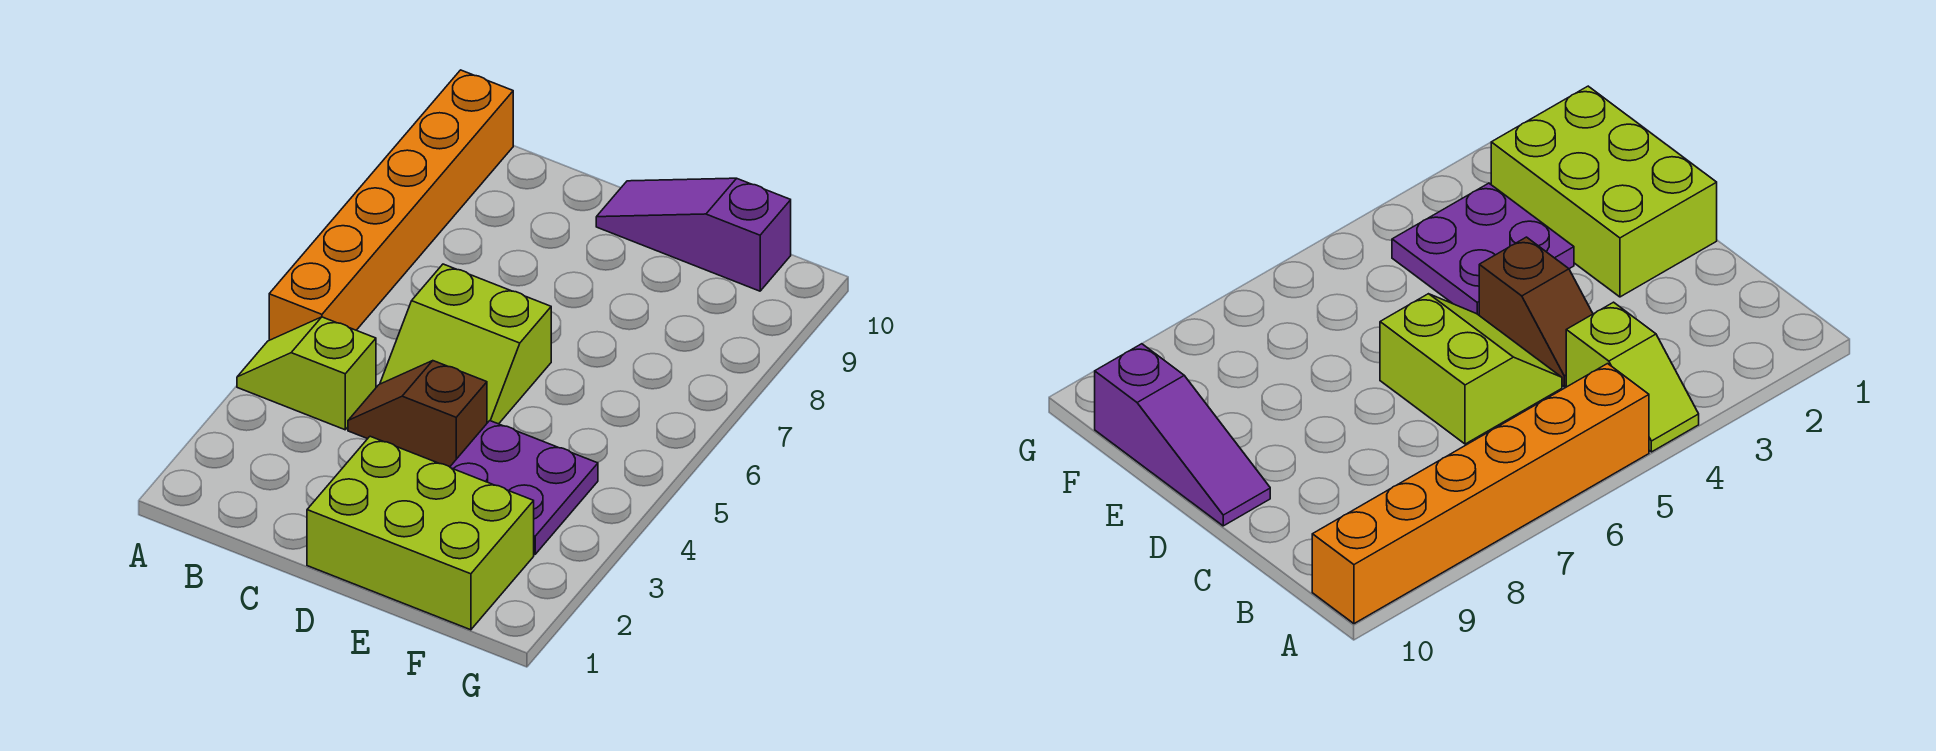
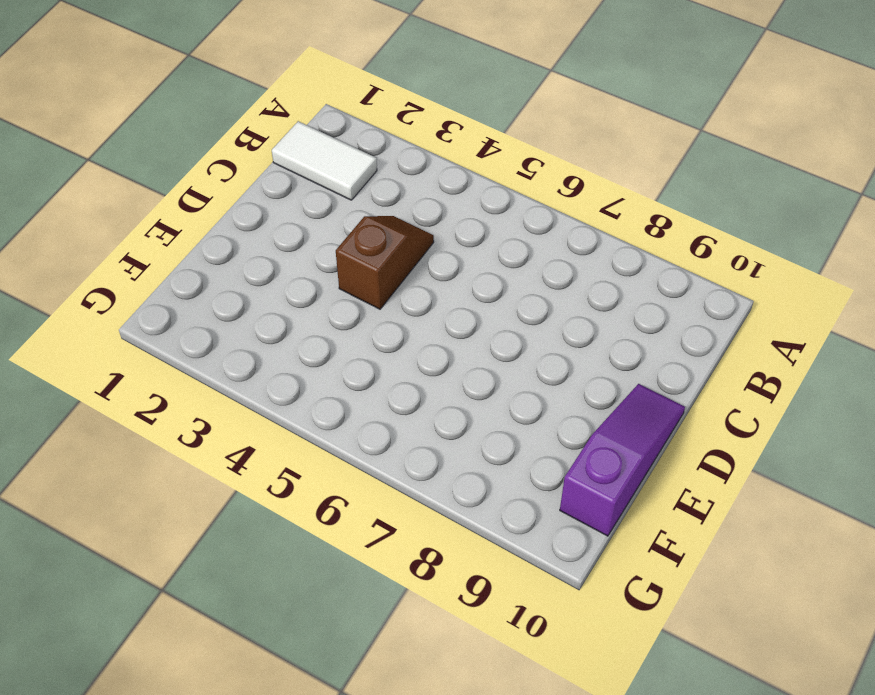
white 1x2 tile [272,121,377,200] -> none
none -> lime 1x2 slope [237,317,376,430]
none -> orange 1x6 brick [269,70,513,340]

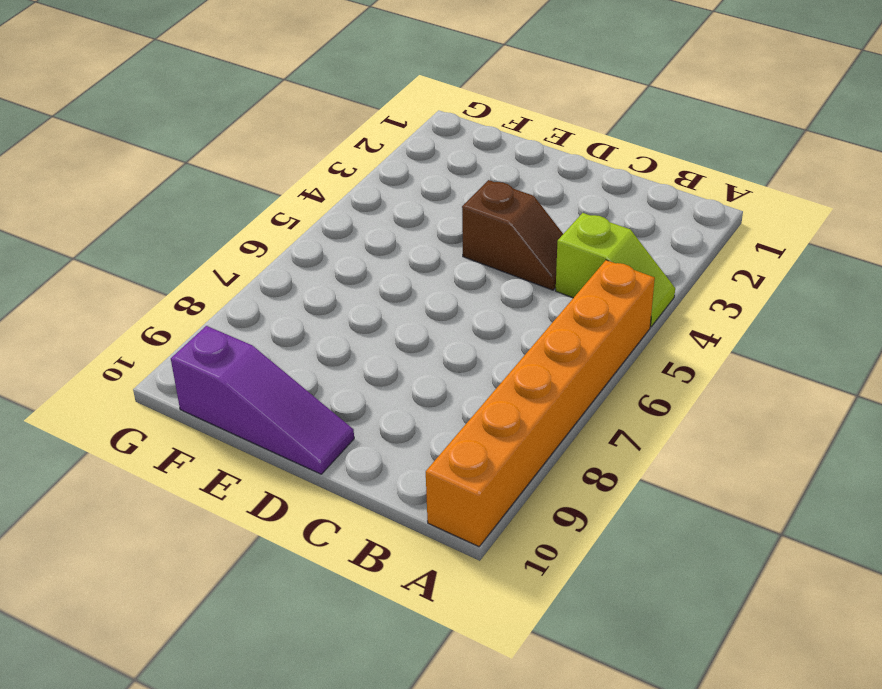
none -> lime 2x2 slope [380,264,551,424]
none -> lime 2x3 brick [307,436,534,630]

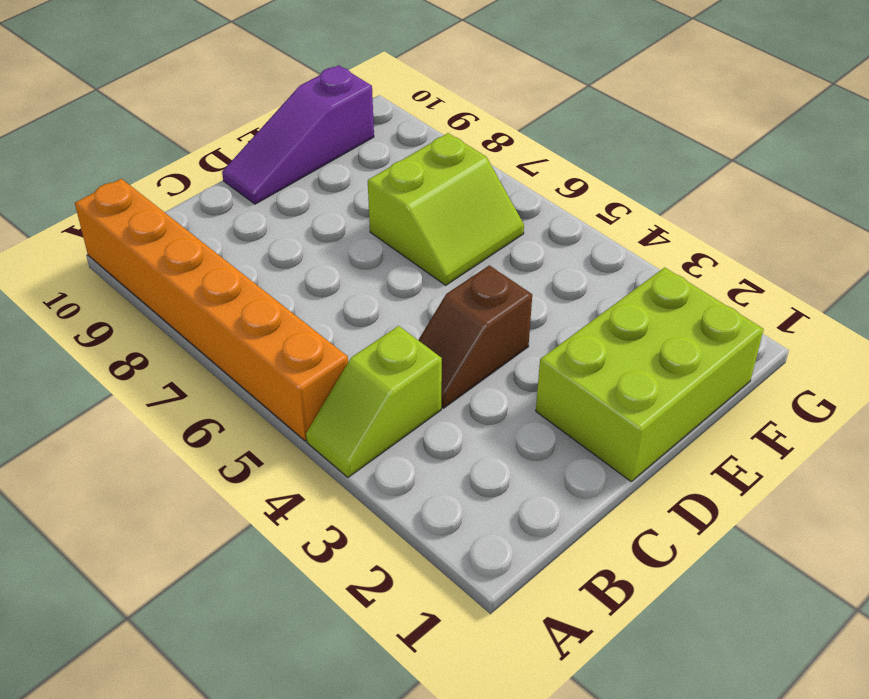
lime 2x2 slope [368,133,524,285] -> lime 2x2 slope moved to [380,264,551,424]
none -> purple 2x2 plate [450,421,598,554]

